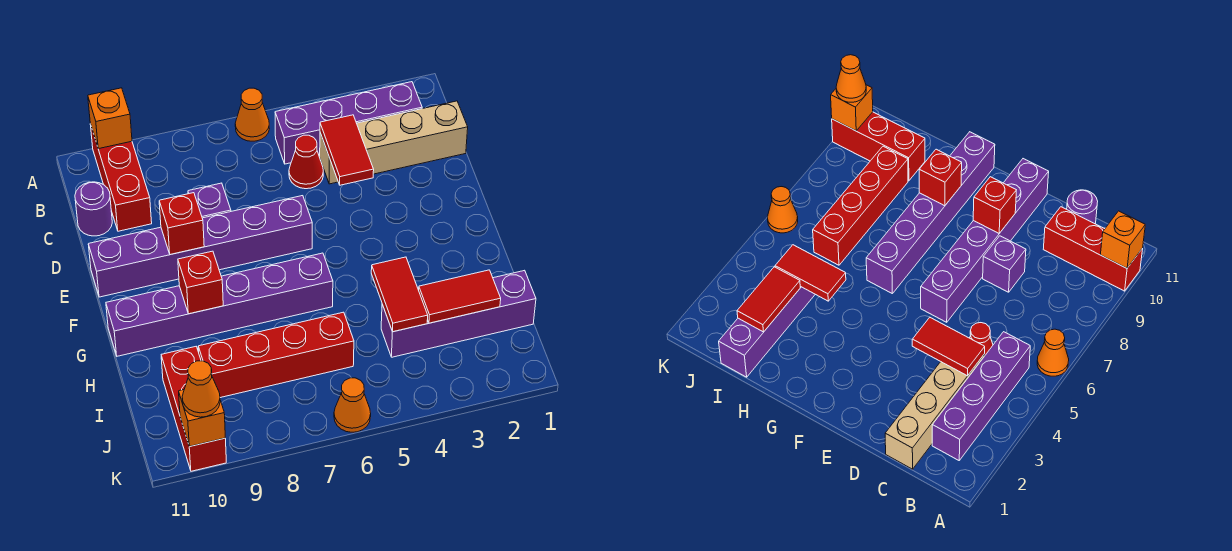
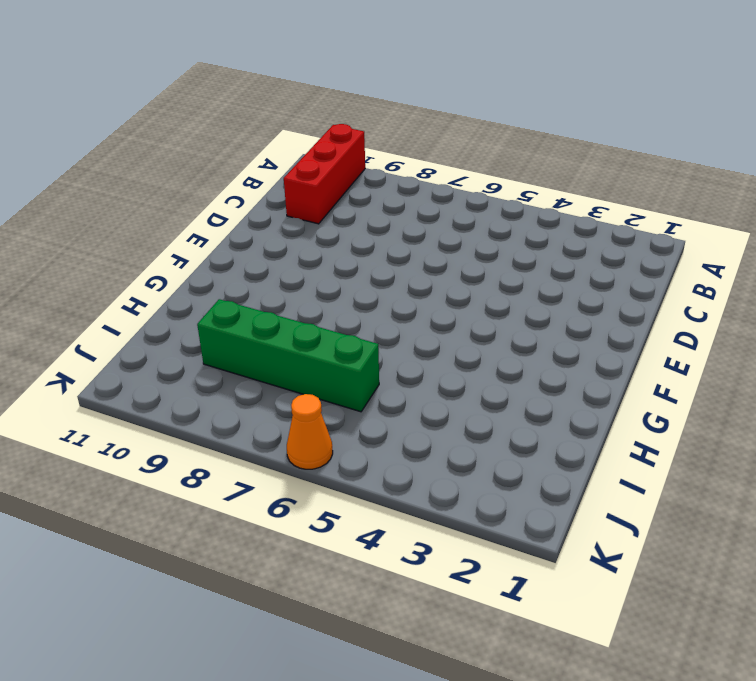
green 1x4 brick [197,299,379,412] -> red 1x4 brick [198,312,354,398]
none -> orange 1x1 cone [235,88,269,141]
none -> purple 1x4 brick [275,82,422,164]
none -> tan 1x4 brick [320,101,468,184]

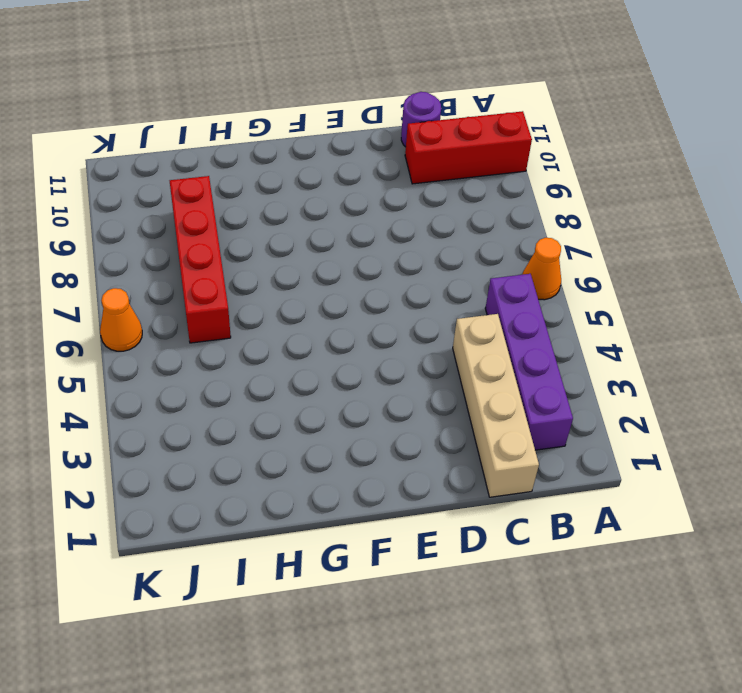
none -> red 1x1 cone [289,135,323,189]
none -> purple 1x1 brick [188,183,231,218]
none -> purple 1x6 brick [88,196,312,297]

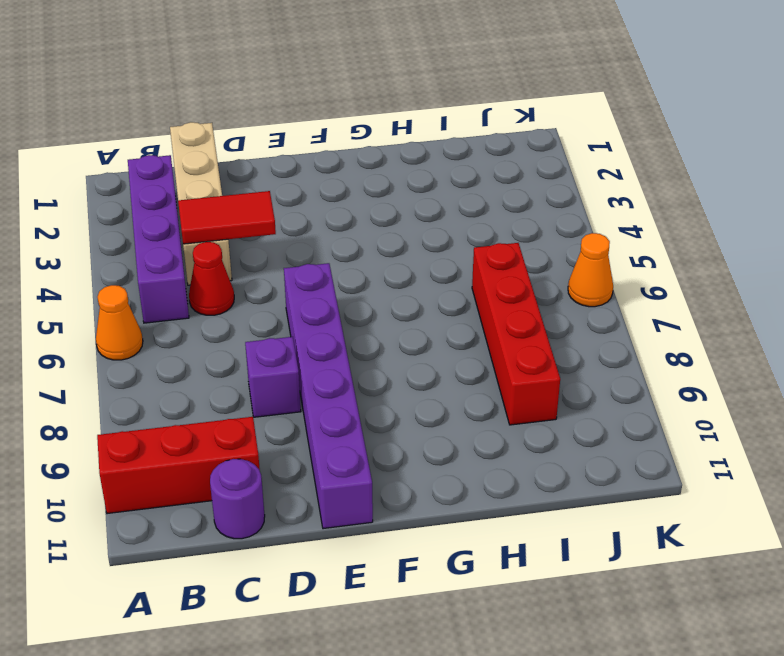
none -> purple 1x6 brick [106,253,333,356]
none -> purple 1x4 brick [381,270,536,357]
none -> red 1x3 brick [161,347,226,471]

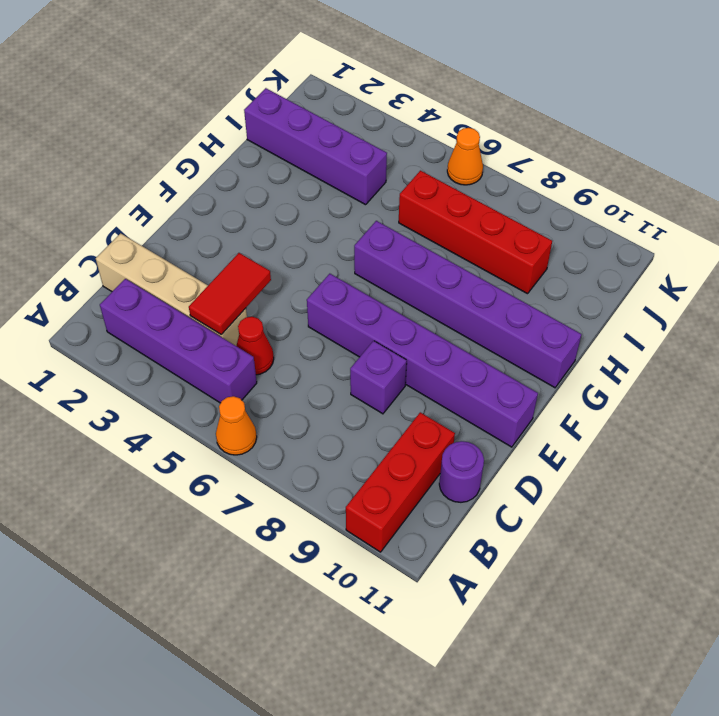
none -> red 1x3 brick [161,347,226,471]
none -> orange 1x1 brick [88,88,132,149]
none -> red 1x1 brick [159,193,204,255]

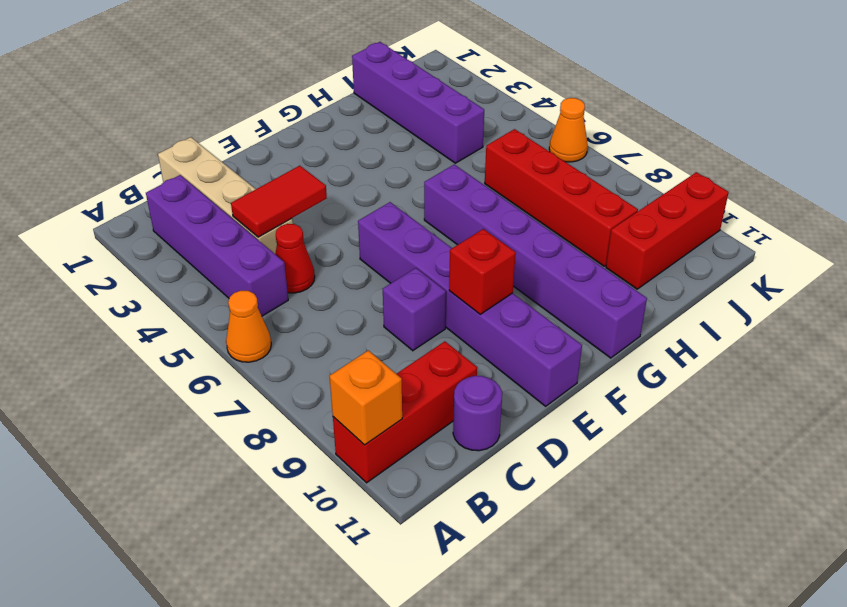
none -> red 1x1 brick [178,251,223,314]
none -> red 1x2 tile [371,257,428,332]
none -> red 1x2 tile [419,270,501,323]

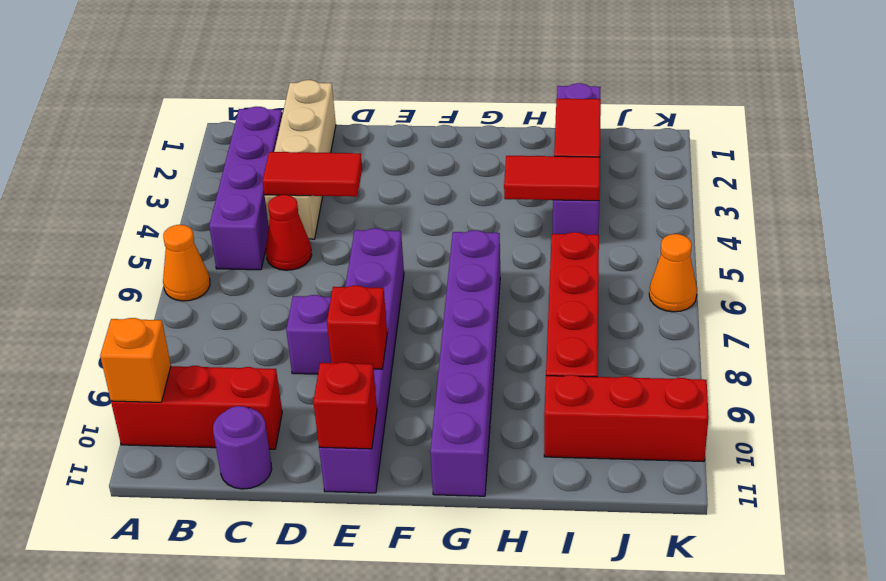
red 1x1 brick [313,362,377,449] -> red 1x1 brick moved to [178,251,223,314]
none -> orange 1x1 brick [179,390,225,447]
none -> orange 1x1 cone [182,361,220,417]

